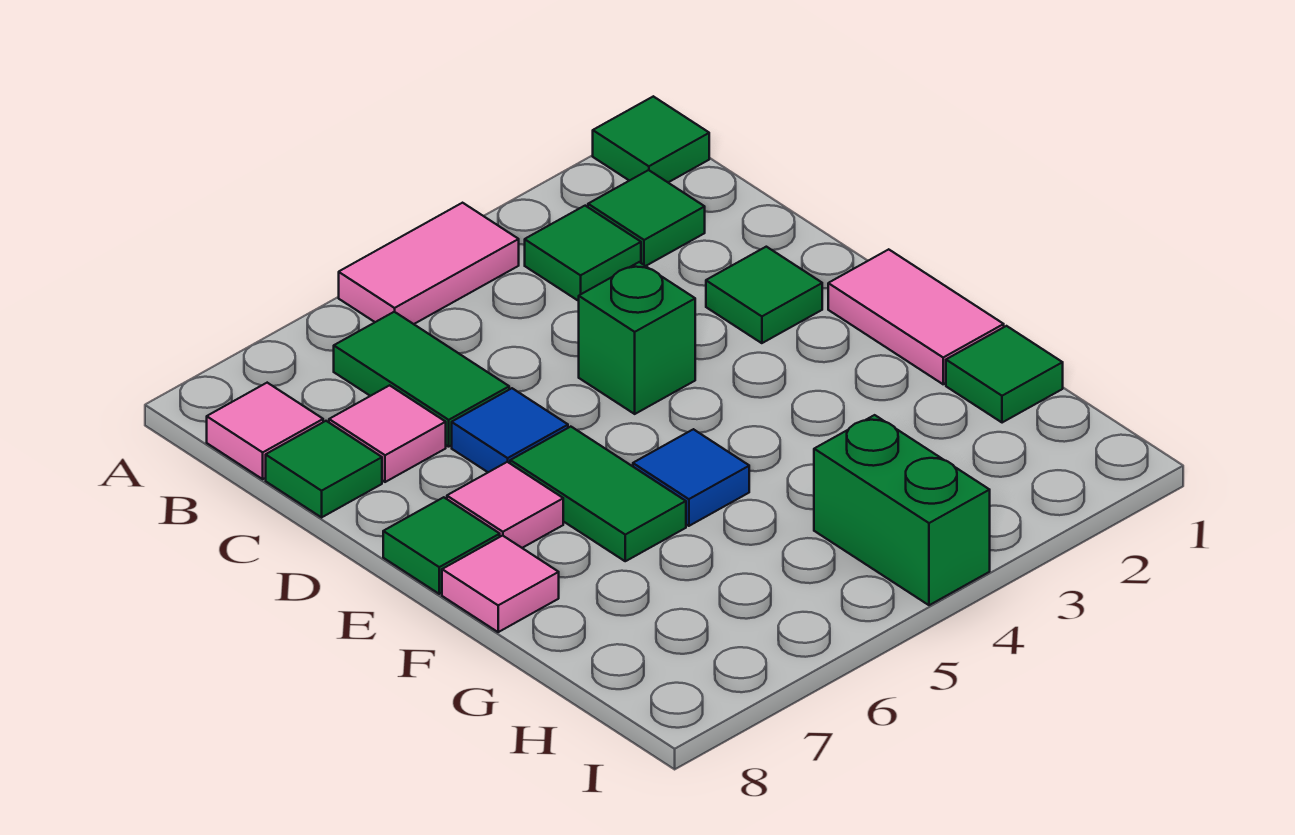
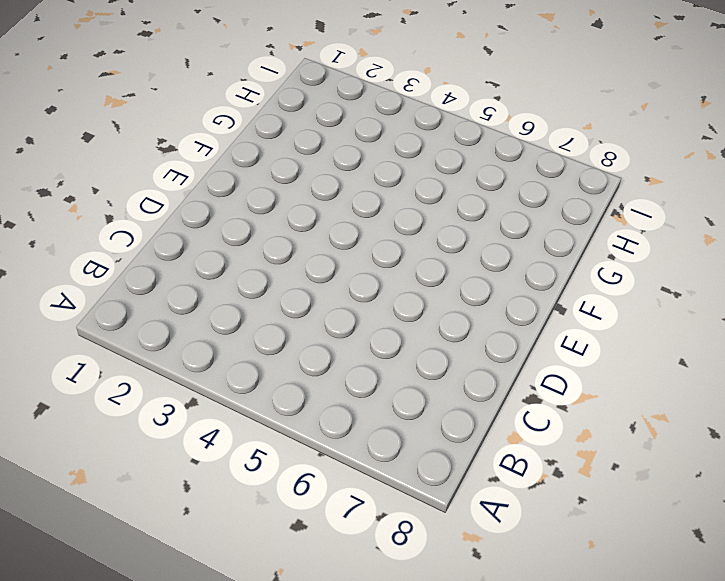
none -> green 1x1 tile [593,96,709,182]
none -> pink 1x2 tile [339,203,519,324]
none -> green 1x1 tile [588,170,705,266]

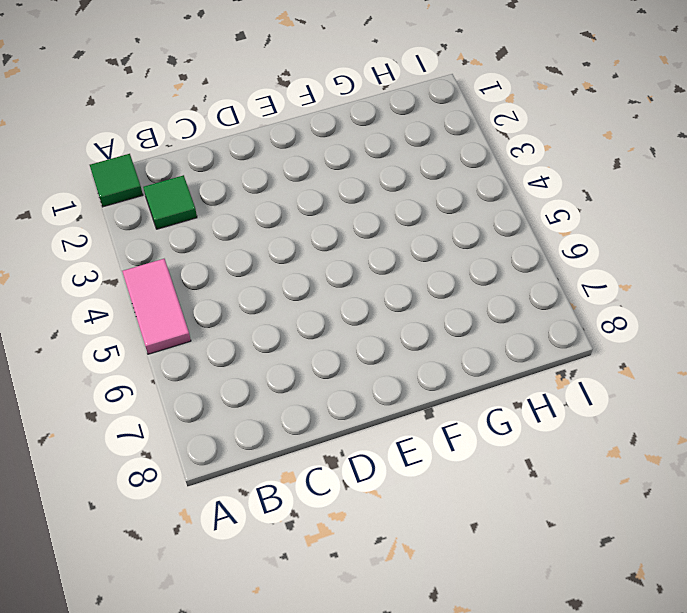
none -> green 1x1 tile [525,206,641,301]
none -> green 1x2 tile [334,312,509,447]
none -> pink 1x1 tile [207,383,323,479]

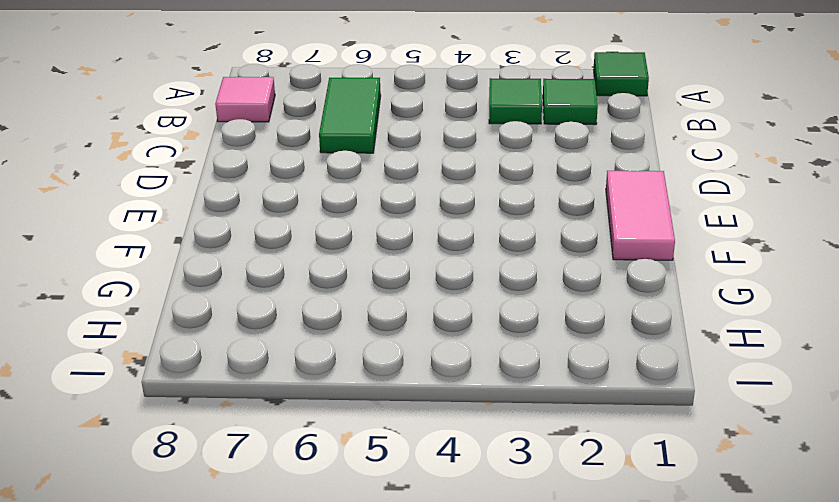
none -> pink 1x2 tile [339,203,519,324]
none -> pink 1x1 tile [329,385,446,482]
none -> green 1x1 tile [266,421,382,517]

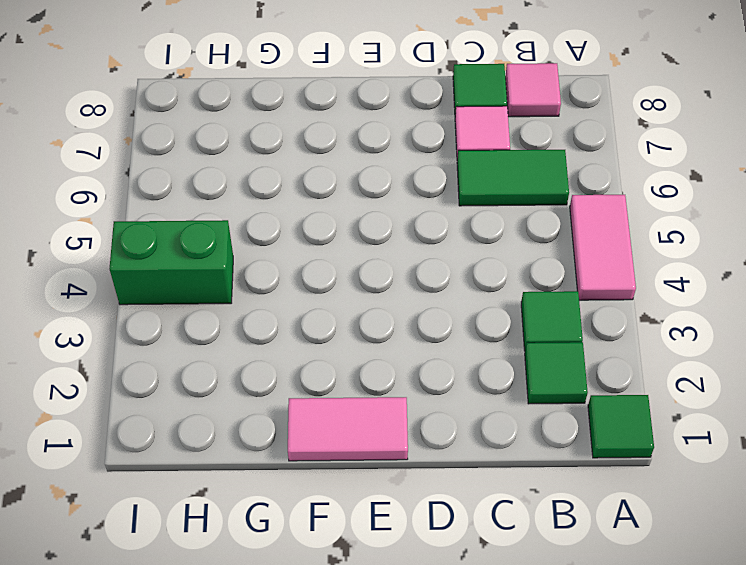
none -> green 1x1 tile [706,247,822,343]
none -> green 1x1 brick [579,262,695,414]
none -> blue 1x1 tile [452,388,568,472]

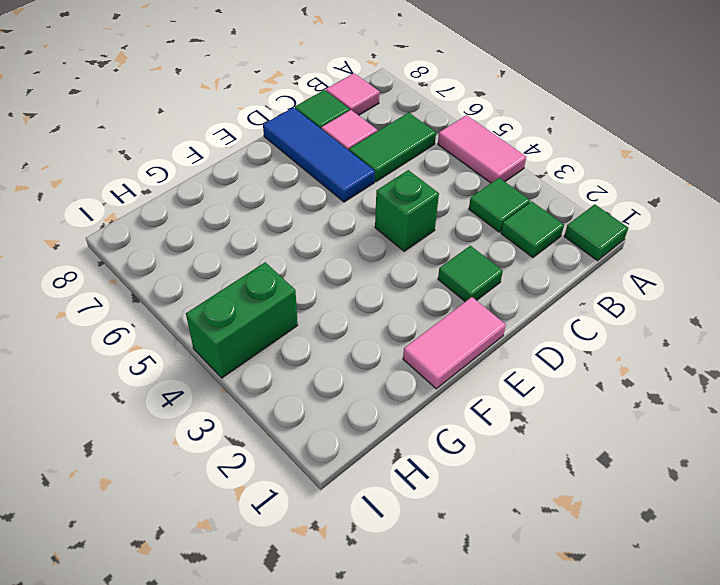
blue 1x3 tile [263,107,375,202] -> blue 1x1 tile [452,388,568,472]
none -> green 1x2 tile [510,427,686,561]
none -> pink 1x1 tile [447,462,563,548]
none -> green 1x1 tile [383,497,500,594]

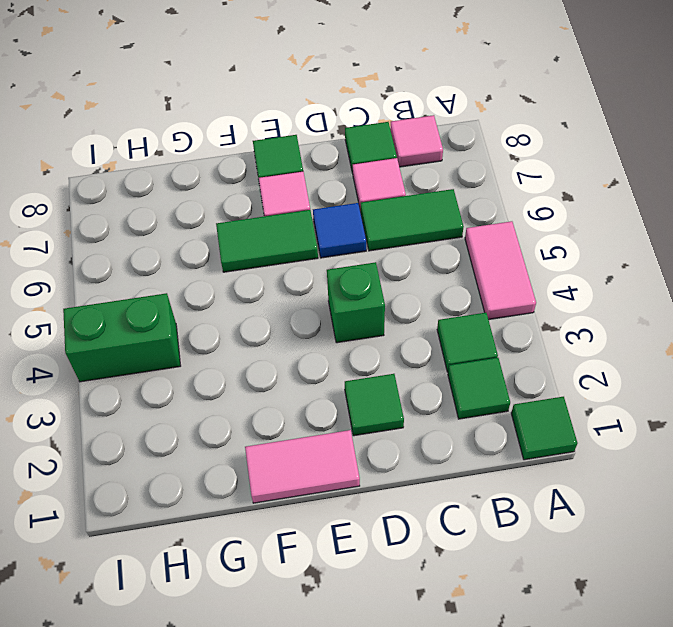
none -> blue 1x1 tile [633,429,749,526]
none -> pink 1x1 tile [442,536,559,632]
none -> green 1x1 tile [946,326,1063,423]

